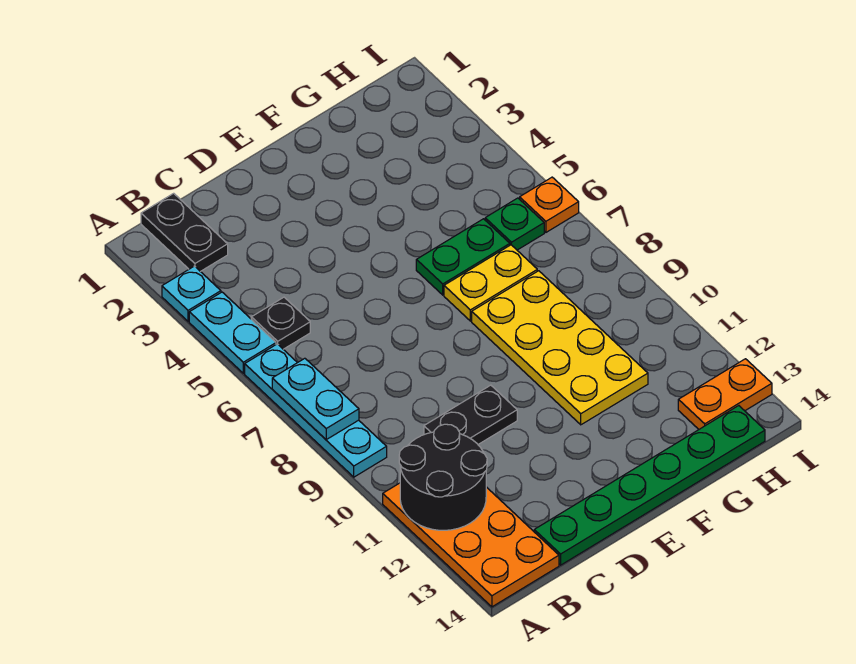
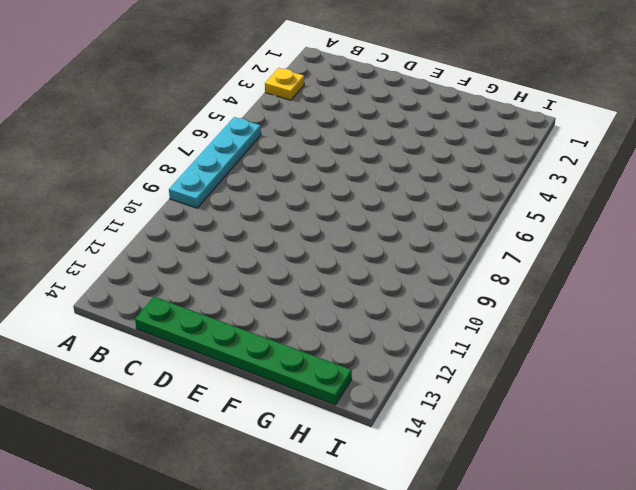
yellow 1x1 plate [265,68,304,100] -> cyan 1x1 plate [162,266,221,322]
none -> cyan 1x2 plate [189,292,276,373]
none -> orange 2x4 plate [383,483,559,607]
none -> black 1x2 plate [141,193,228,272]

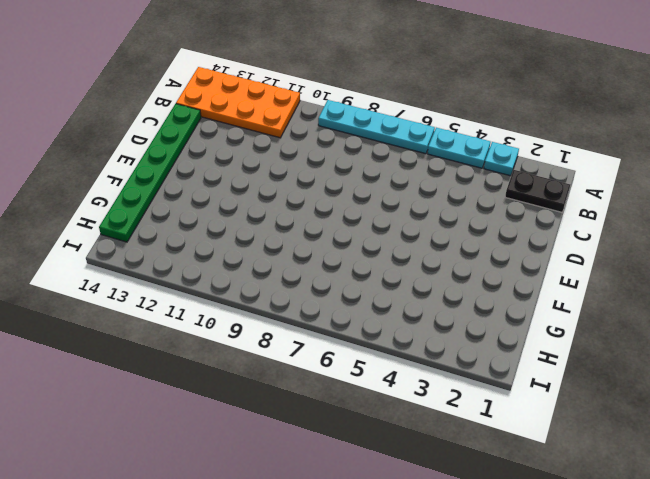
none -> black 1x1 plate [251,297,310,349]
none -> black 1x2 plate [424,385,517,444]
none -> green 1x2 plate [416,219,510,295]

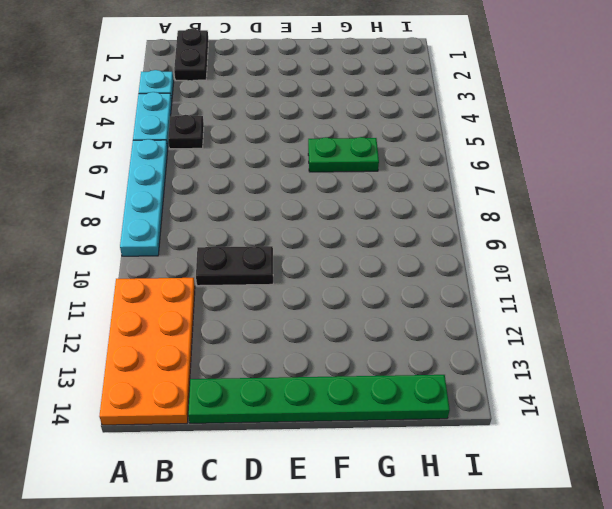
none -> yellow 1x2 plate [444,245,537,321]
none -> yellow 2x4 plate [472,271,648,425]
none -> green 1x1 plate [485,198,544,250]

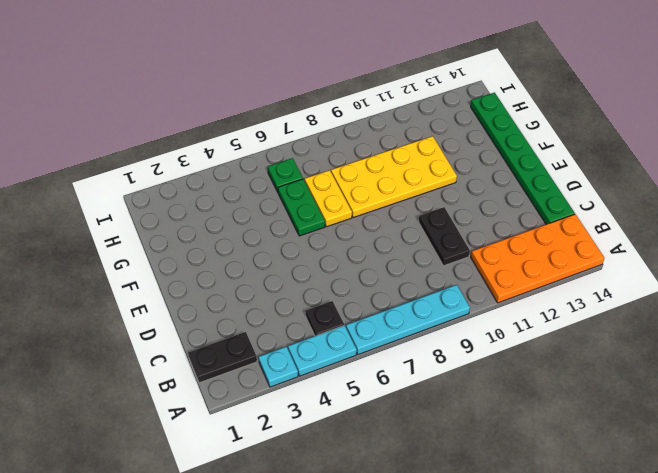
none -> orange 1x2 plate [678,359,772,429]
none -> orange 1x1 plate [520,177,579,232]
none -> cyan 1x2 plate [272,358,359,440]

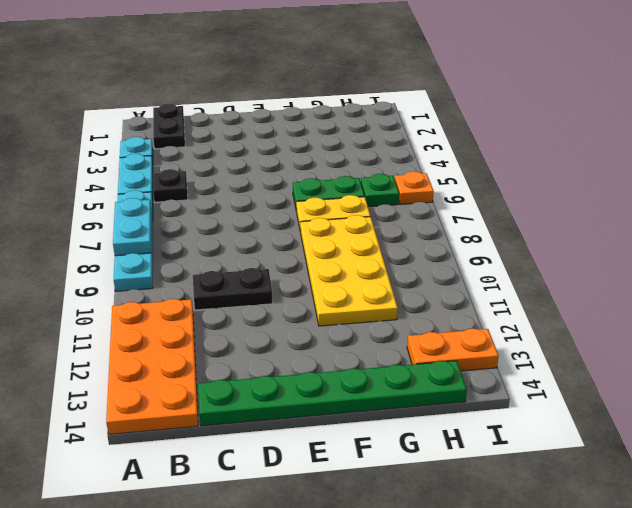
none -> black 2x2 round brick [399,424,487,530]

